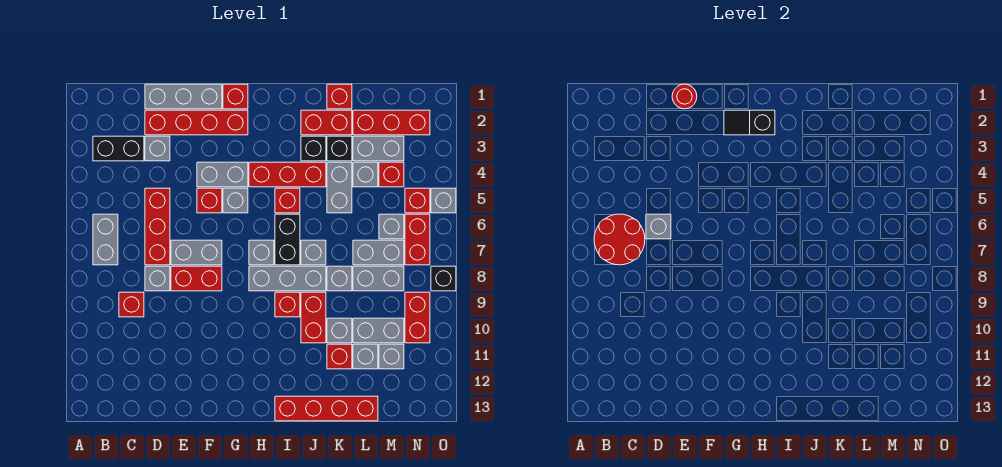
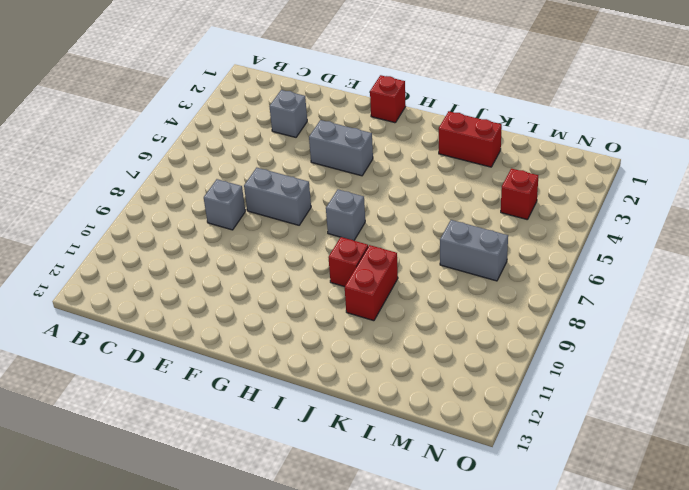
none -> black 1x2 brick [93,136,144,161]
none -> grey 1x2 brick [93,214,118,265]
none -> red 1x1 brick [119,292,144,317]
none -> grey 1x3 brick [145,84,222,109]

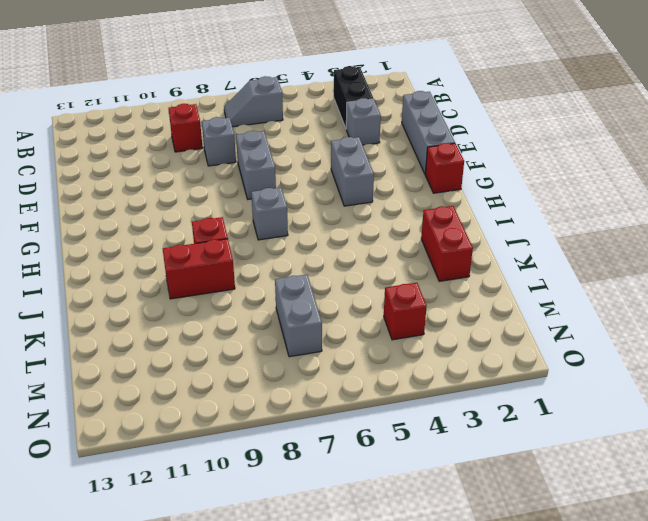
grey 1x2 slope [224,76,283,127] -> grey 1x2 brick [93,214,118,265]
none -> red 1x4 brick [145,110,248,135]
none -> red 1x3 brick [145,188,170,265]
none -> red 1x2 brick [171,266,222,291]
none -> red 1x1 brick [197,188,222,213]

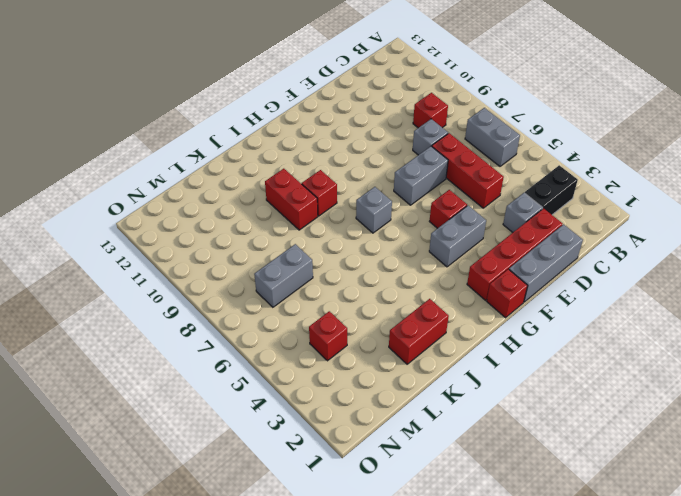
none -> red 1x2 brick [171,266,222,291]
none -> grey 1x1 brick [223,188,248,213]
none -> red 1x3 brick [249,162,326,187]
none -> grey 1x3 brick [249,266,326,291]

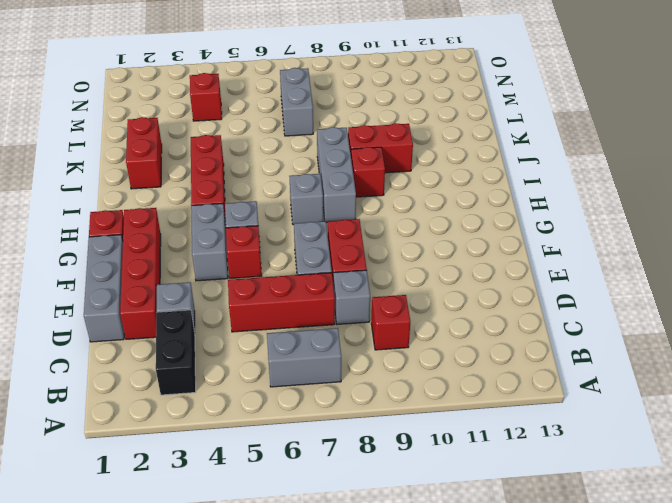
none -> red 1x1 brick [275,188,300,213]
none -> black 1x2 brick [275,214,300,265]
none -> red 1x4 brick [275,396,378,421]
none -> black 1x1 brick [301,136,326,161]

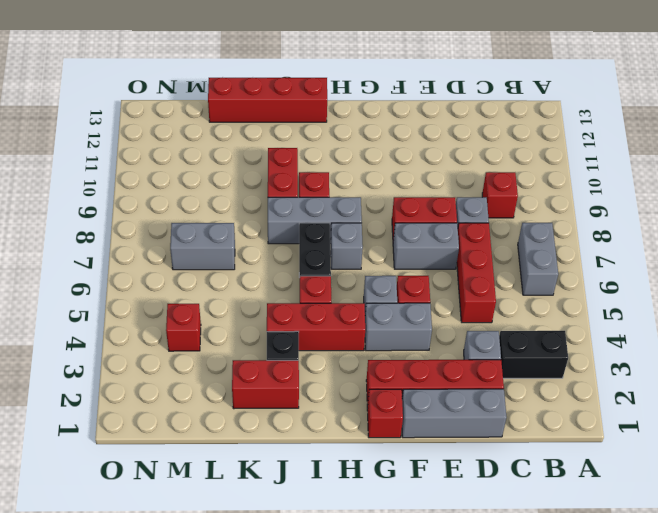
none -> grey 1x1 brick [301,240,326,265]
none -> red 1x1 brick [327,84,352,109]
none -> black 1x1 brick [327,136,352,161]
none -> grey 1x2 brick [327,162,352,213]

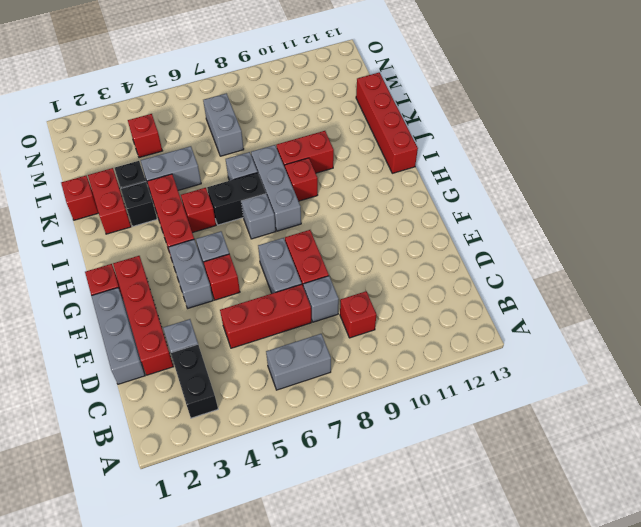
none -> grey 1x1 brick [327,266,352,291]
none -> grey 1x1 brick [327,318,352,343]
none -> red 1x1 brick [327,344,352,369]
none -> red 1x3 brick [353,110,430,135]

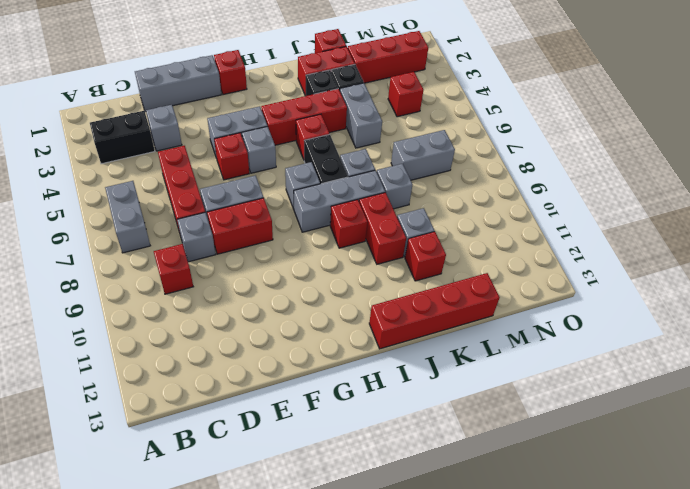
none -> red 1x4 brick [145,110,248,135]
none -> grey 1x2 brick [353,136,404,161]
none -> grey 1x1 brick [353,162,378,187]
none -> grey 1x2 brick [353,266,404,291]

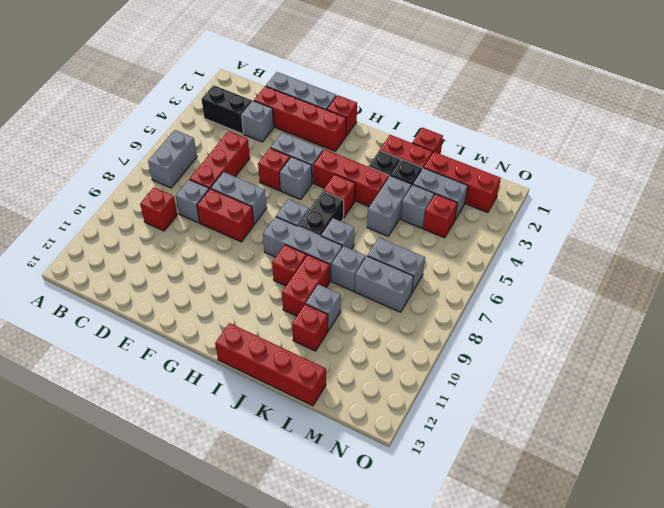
none -> grey 1x2 brick [353,318,404,343]
none -> grey 1x1 brick [353,344,378,369]
none -> grey 1x1 brick [379,214,404,239]
none -> grey 1x1 brick [379,344,404,369]

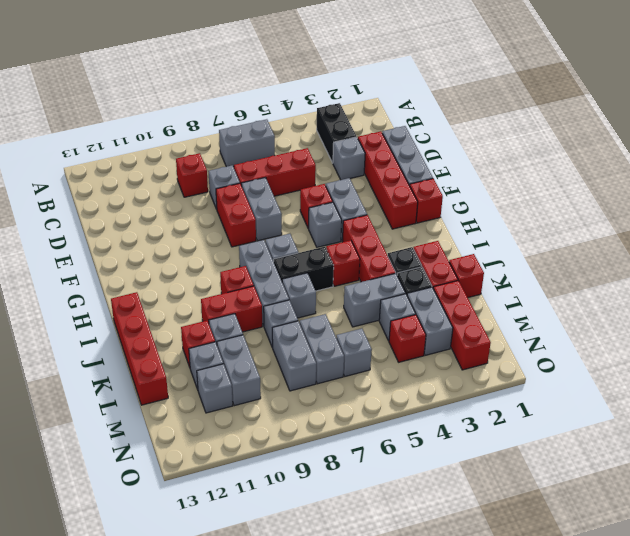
none -> red 1x1 brick [405,188,430,213]
none -> red 1x2 brick [405,214,430,265]
none -> red 1x2 brick [405,292,430,343]
none -> grey 1x1 brick [431,188,456,213]

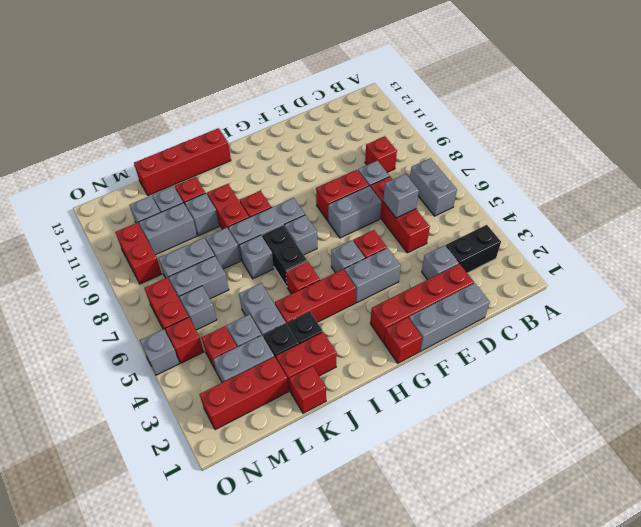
none -> black 1x1 brick [431,266,456,291]
none -> red 2x2 round brick [594,214,645,265]
none -> red 1x1 round brick [672,84,697,109]
none -> black 1x2 slope [724,110,775,135]

